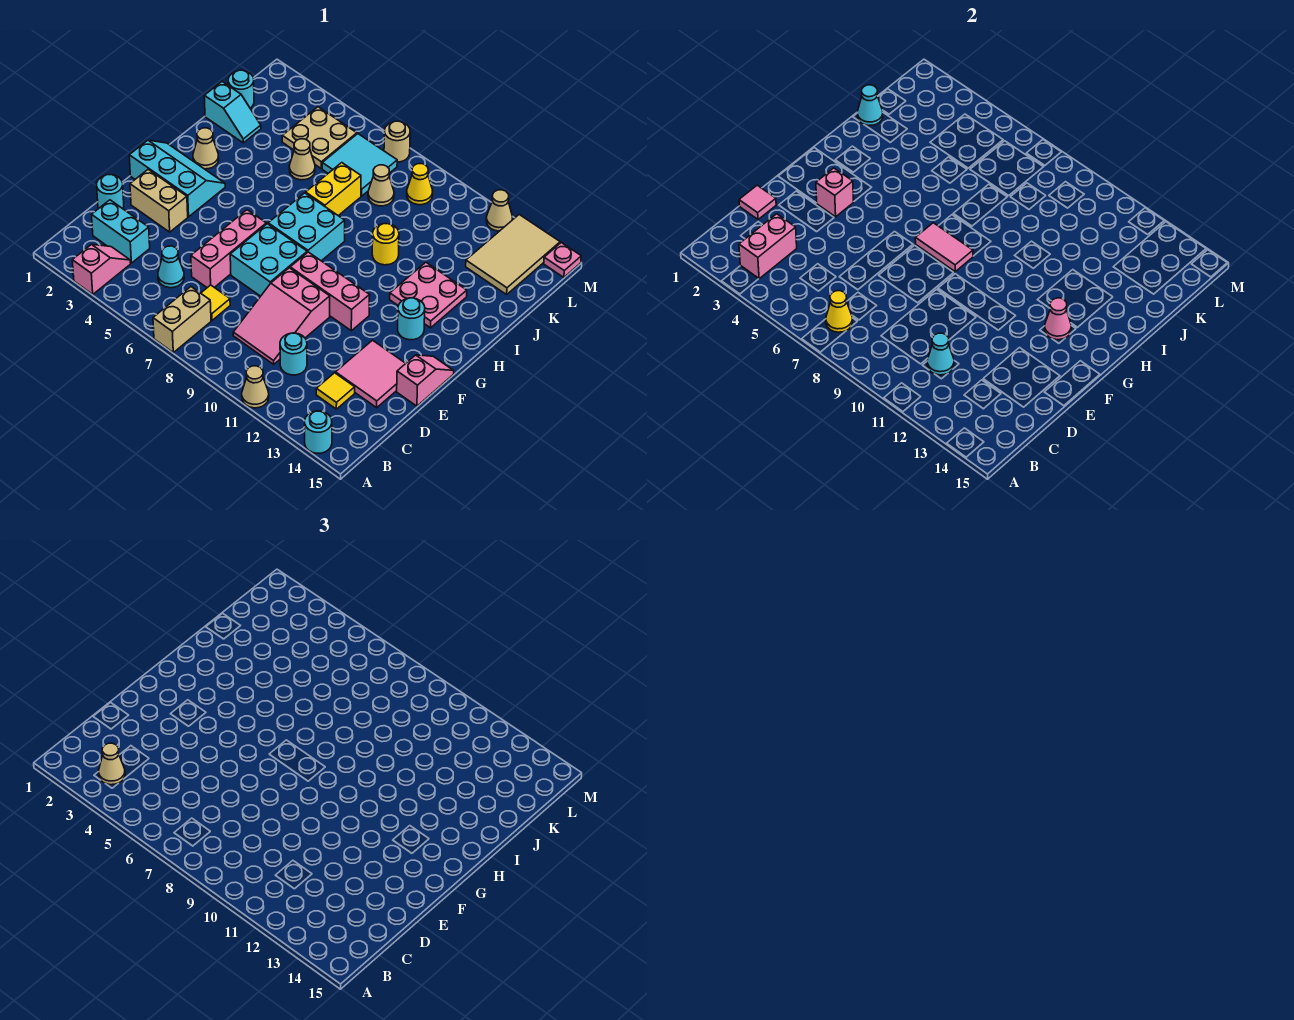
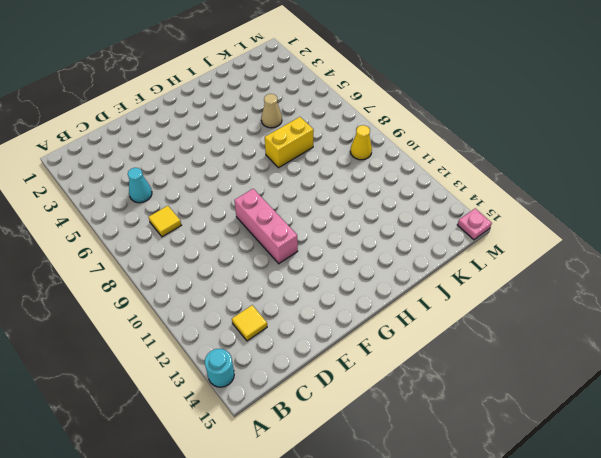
none -> pink 1x2 slope [72,244,131,294]
none -> tan 1x2 brick [153,287,211,352]
none -> tan 1x1 cone [242,366,269,408]
none -> cyan 1x2 brick [92,200,150,263]

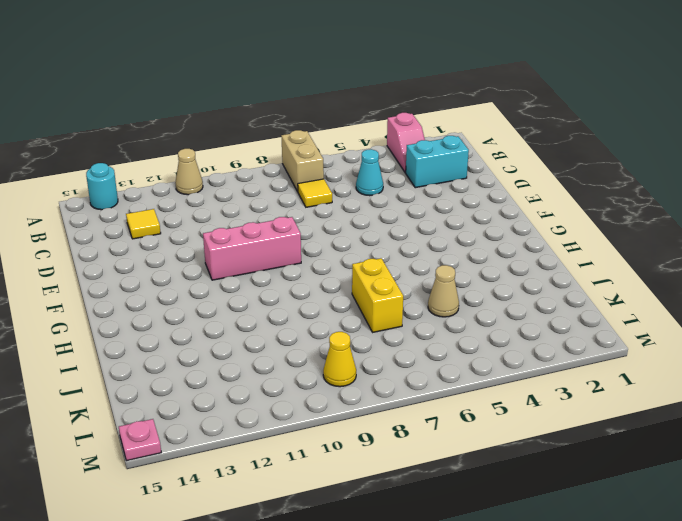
none -> pink 2x3 slope [233,268,330,364]
none -> cyan 1x1 round brick [280,333,307,375]
none -> cyan 1x1 round brick [97,175,124,209]
none -> pink 1x3 brick [191,210,266,288]

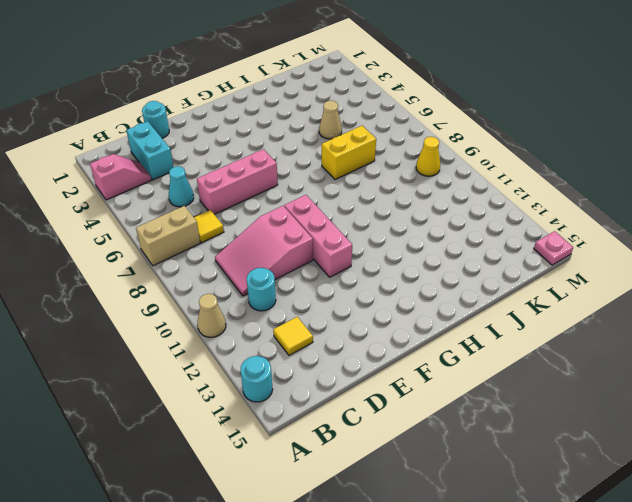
none -> pink 2x2 tile [336,340,406,408]
none -> tan 1x2 brick [130,169,188,232]
none -> cyan 2x2 brick [230,224,307,296]
none -> pink 1x2 slope [397,355,454,406]

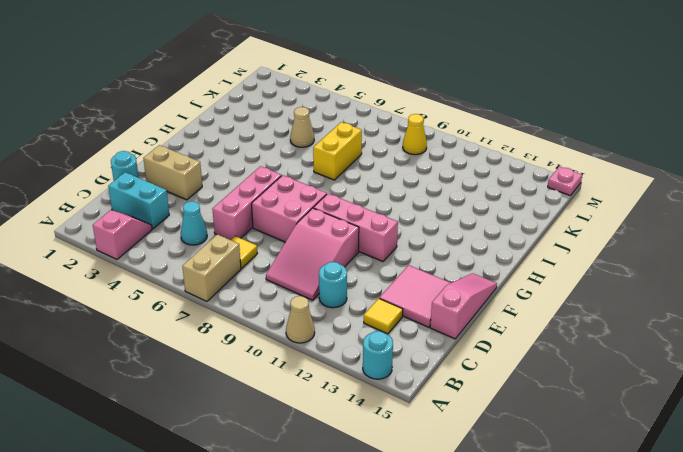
pink 1x3 slope [430,273,497,339] -> pink 1x2 slope [397,355,454,406]
pink 2x2 brick [252,175,327,242] -> cyan 2x2 brick [230,224,307,296]
none -> cyan 2x3 slope [129,140,225,217]
none -> cyan 2x2 brick [268,193,345,261]
none -> cyan 1x1 round brick [398,298,425,340]
none -> tan 1x1 cone [193,128,219,169]

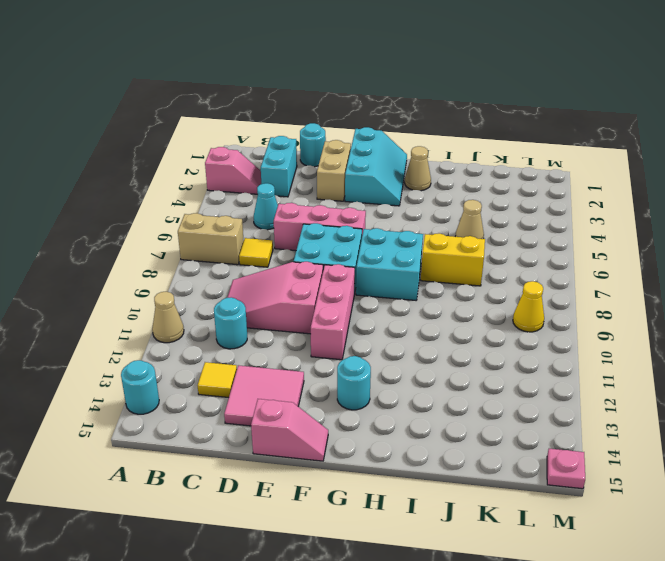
none -> pink 2x2 plate [390,263,467,328]
none -> yellow 1x1 round brick [372,224,399,265]
none -> cyan 1x2 slope [204,82,261,143]
none -> cyan 1x1 round brick [228,70,254,108]

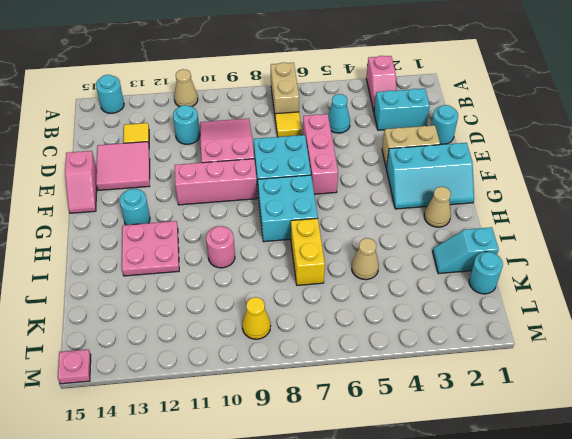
pink 1x1 round brick [206,226,235,268] -> yellow 1x1 round brick [372,224,399,265]
none -> tan 2x2 plate [282,107,357,169]
none -> cyan 2x2 tile [322,134,397,196]
none -> tan 1x1 cone [368,165,394,206]
none -> tan 2x3 tile [466,215,560,295]

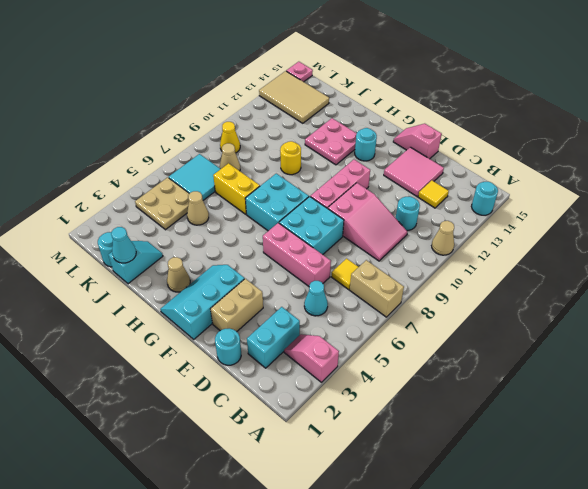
none -> tan 1x1 round brick [384,121,410,162]
none -> tan 1x1 cone [486,190,513,231]
none -> pink 1x2 brick [739,214,797,279]
none -> yellow 1x1 cone [826,291,852,332]

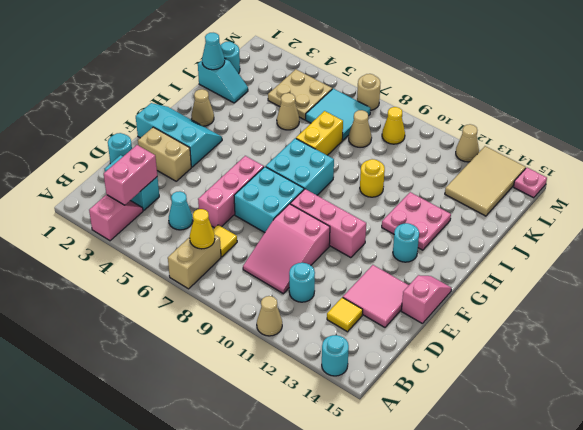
none -> cyan 1x1 cone [927,333,954,375]
none -> pink 1x1 tile [739,185,776,219]
none -> pink 1x1 brick [816,168,854,217]
none -> pink 1x2 tile [915,223,973,272]

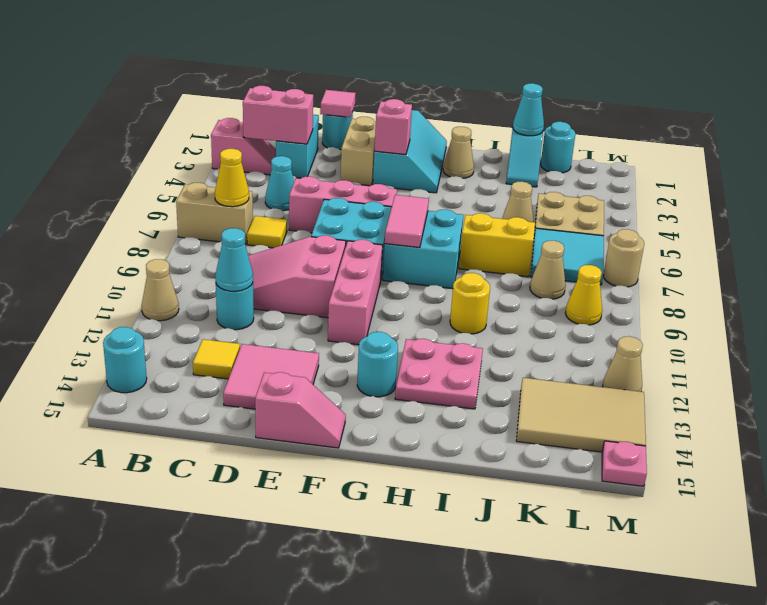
none -> pink 1x1 cone [1045,298,1071,340]
none -> tan 1x1 cone [99,743,125,785]

